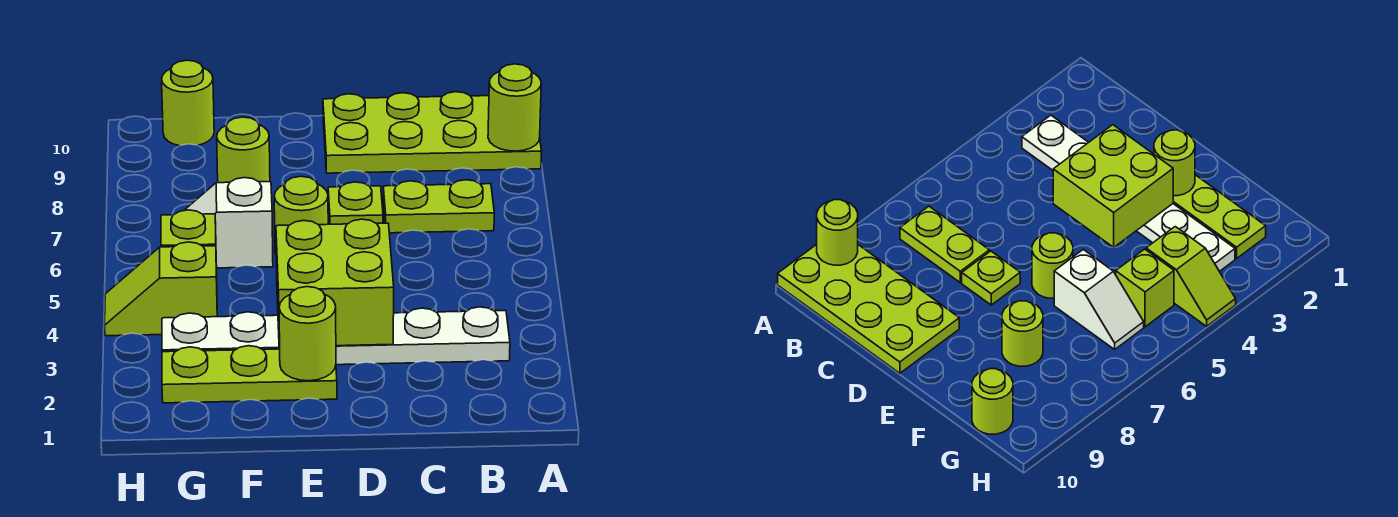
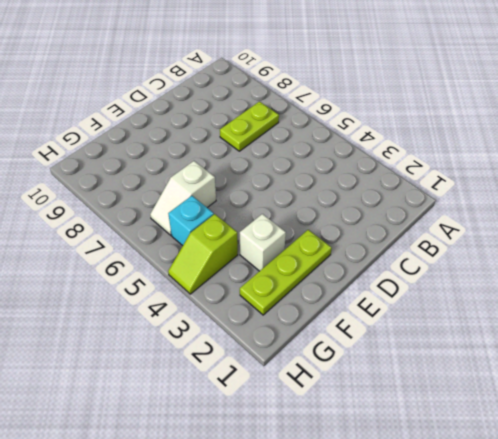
white 1x1 brick [240,214,286,271] -> white 1x6 plate [162,307,510,365]
cyan 1x1 brick [168,196,214,246] -> lime 1x1 brick [161,210,217,272]
none -> lime 2x4 plate [323,92,542,173]
none -> lime 1x1 plate [328,182,383,224]
none -> lime 1x1 round brick [274,176,328,253]

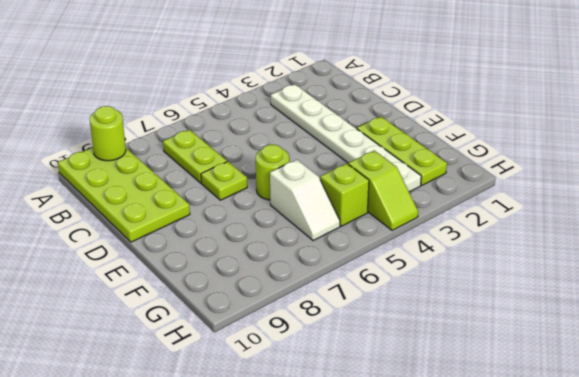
none -> lime 1x1 round brick [217,117,270,183]
none -> lime 1x1 round brick [162,60,214,146]
none -> lime 2x2 brick [276,219,394,347]

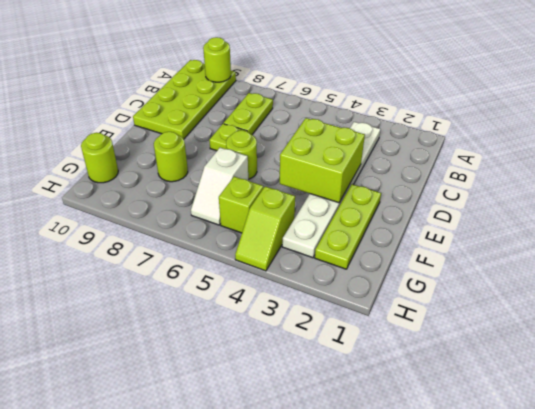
none -> lime 1x1 round brick [279,287,336,381]

